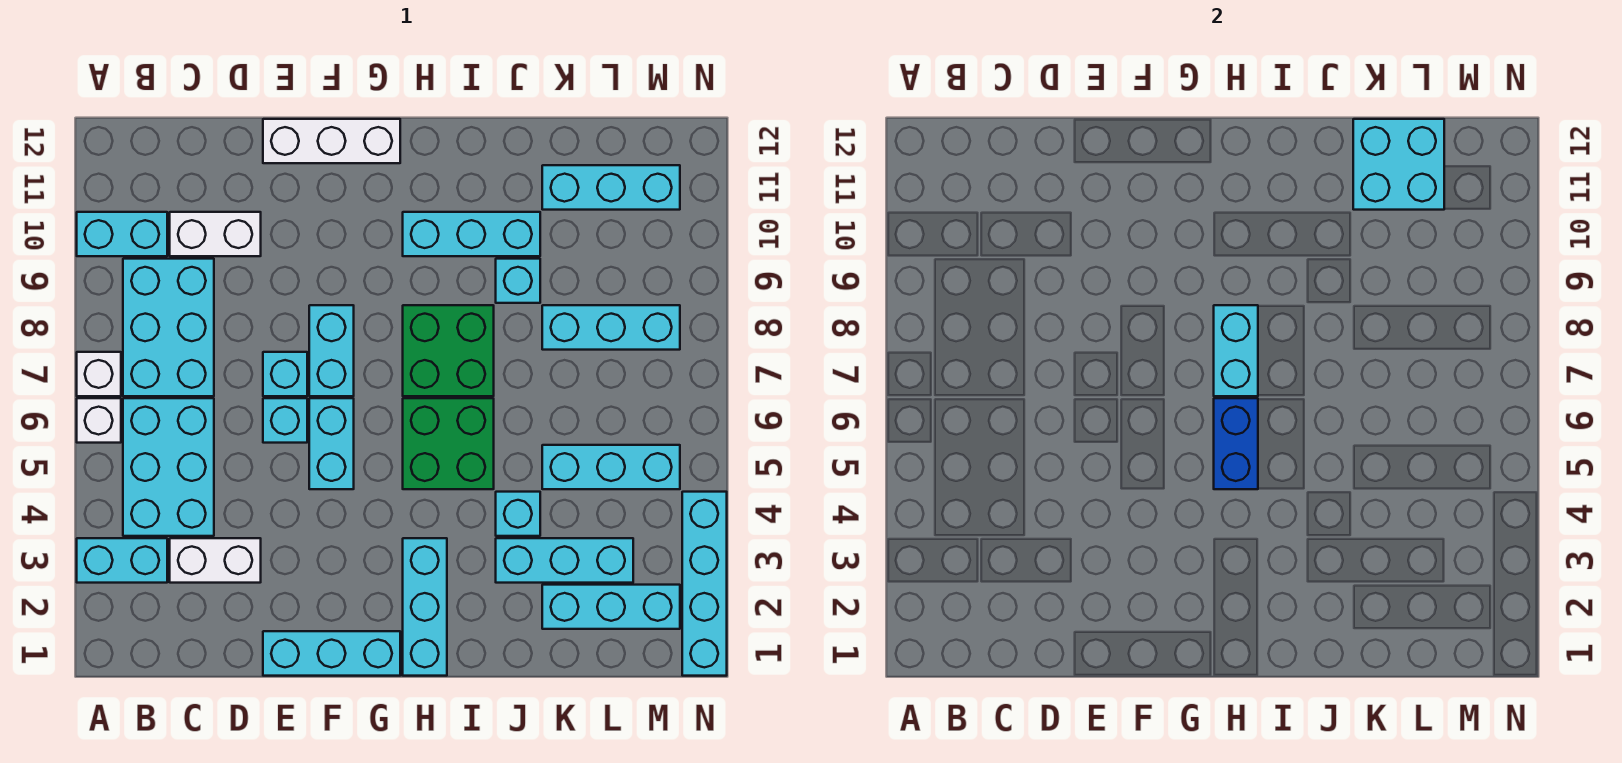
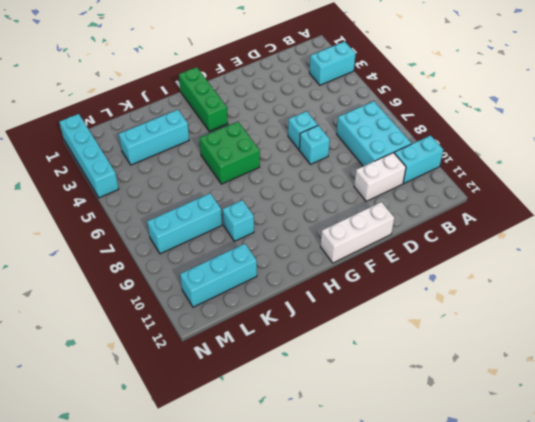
green 1x3 brick [179,67,228,132] -> cyan 1x3 brick [403,538,447,676]
none -> white 1x1 brick [77,398,121,443]
none -> white 1x1 brick [77,352,121,396]
none -> cyan 2x3 brick [123,398,214,536]

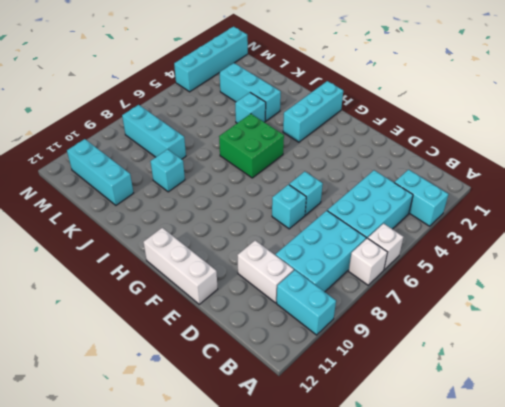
none -> white 1x2 brick [170,538,261,583]
none -> cyan 1x3 brick [263,631,400,676]
none -> cyan 1x2 brick [309,398,354,489]

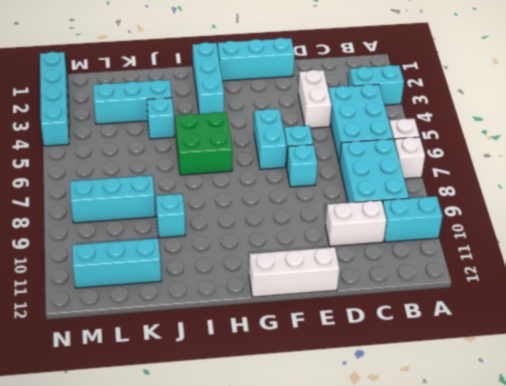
white 1x2 brick [298,70,332,128] -> white 1x2 brick turned to [170,538,261,583]
none -> cyan 1x2 brick [309,305,354,396]
none -> green 2x2 brick [403,305,494,396]
none -> cyan 1x3 brick [403,212,540,256]

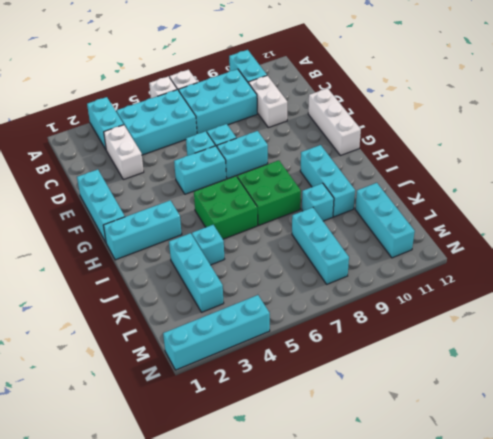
none -> cyan 1x3 brick [542,585,680,629]
none -> cyan 1x3 brick [542,445,680,489]
none -> blue 1x2 brick [1214,398,1258,489]

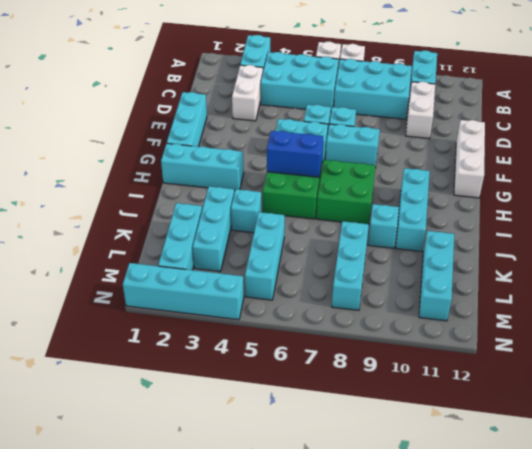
none -> cyan 1x2 brick [1214,305,1258,396]
none -> cyan 2x2 brick [1353,119,1444,210]

